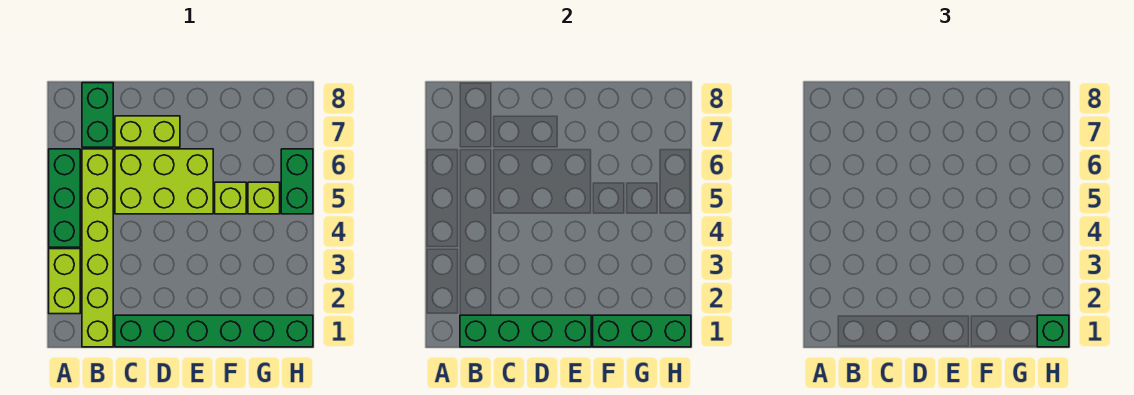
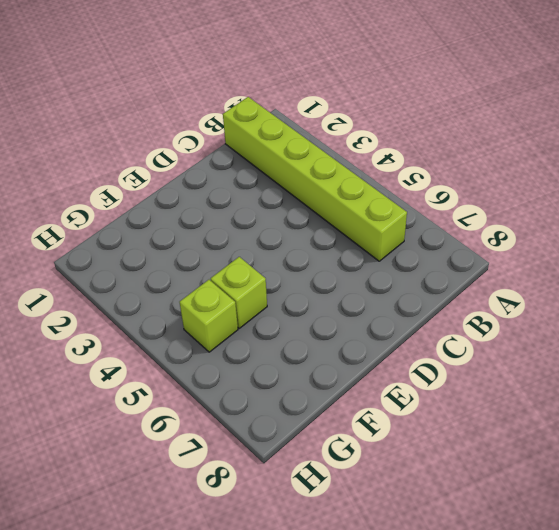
none -> lime 1x2 brick [49,249,80,314]
none -> green 1x3 brick [49,149,80,247]
none -> green 1x2 brick [82,83,113,147]

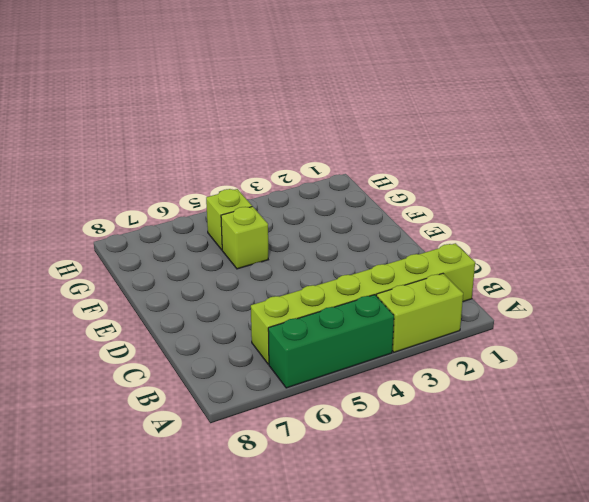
none -> green 1x2 brick [82,83,113,147]
none -> green 1x6 brick [115,315,313,347]
none -> lime 2x3 brick [115,149,213,214]

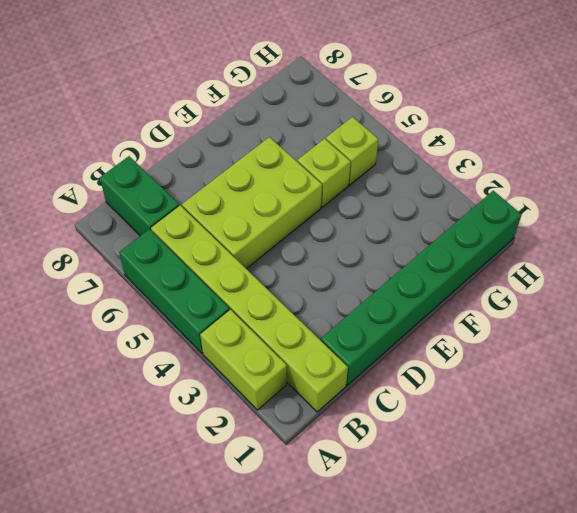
none -> lime 1x2 brick [115,116,180,147]
none -> green 1x2 brick [281,149,313,214]
none -> green 1x4 brick [460,315,591,347]

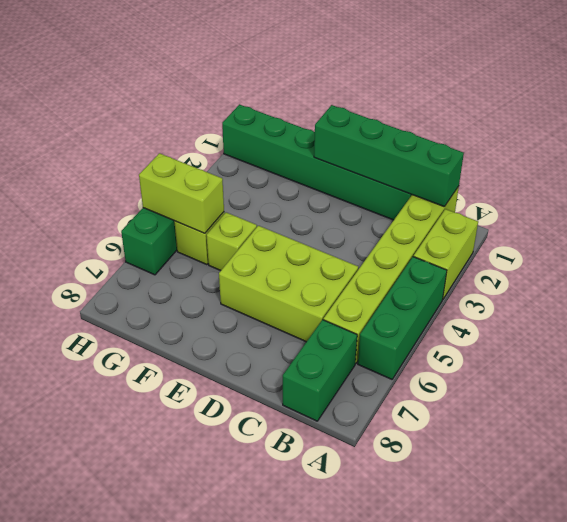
lime 1x2 brick [139,153,224,233] -> lime 1x2 brick moved to [115,116,180,147]
none -> green 1x3 brick [593,315,691,347]
none -> green 1x1 brick [1037,315,1069,347]

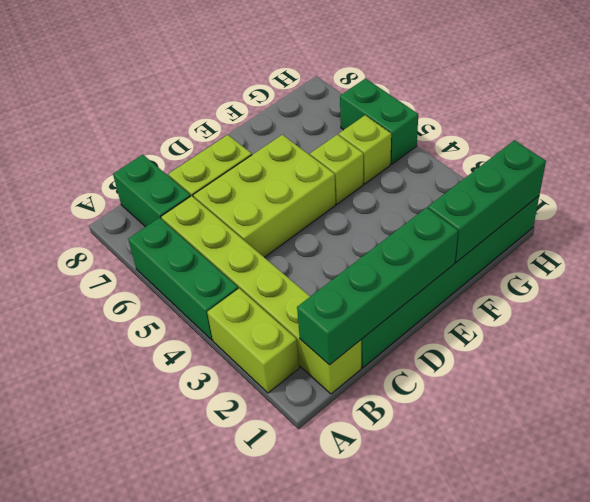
none -> green 1x1 brick [1037,315,1069,347]

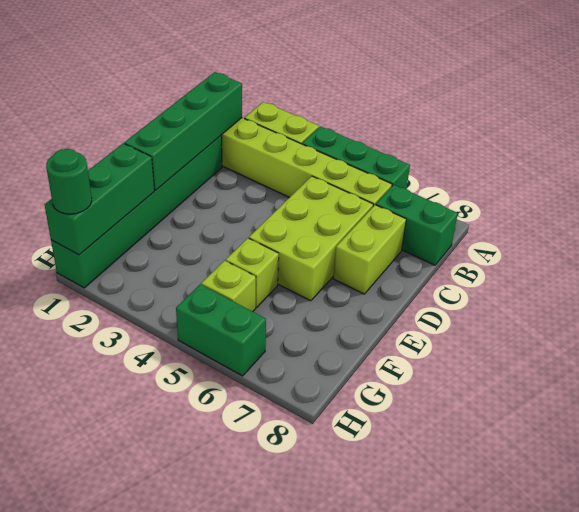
green 1x1 round brick [46,149,92,214] -> green 1x1 brick [1037,315,1069,347]

